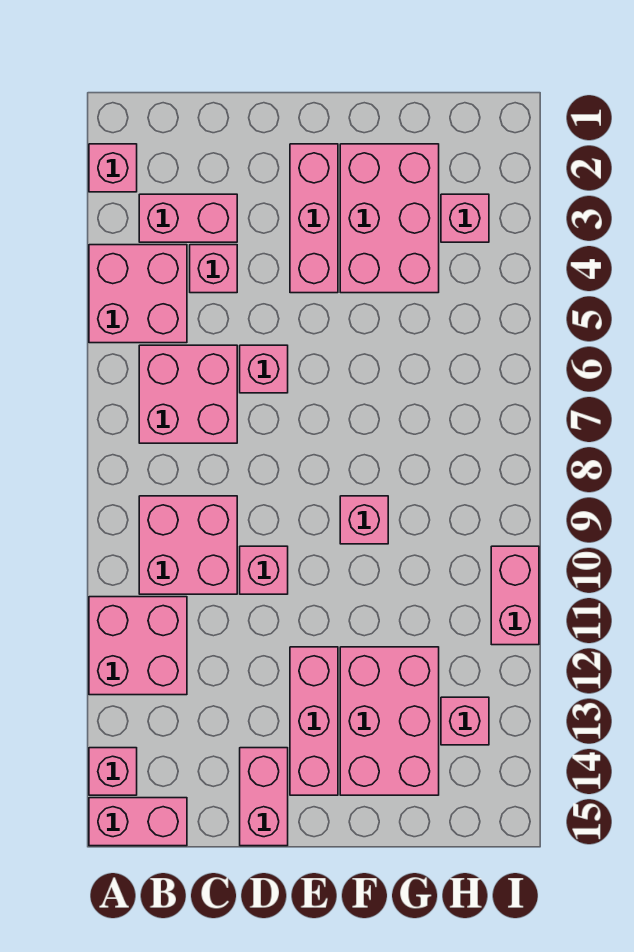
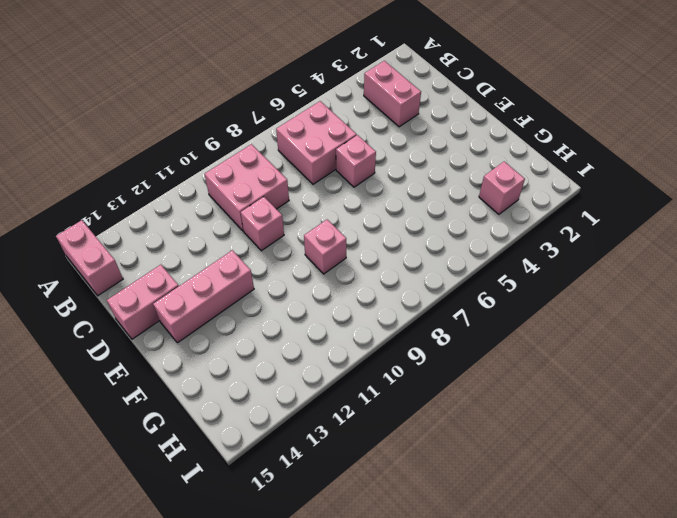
none -> pink 1x1 brick [89,144,137,192]
none -> pink 2x2 brick [89,245,187,343]
none -> pink 2x2 brick [89,597,187,695]

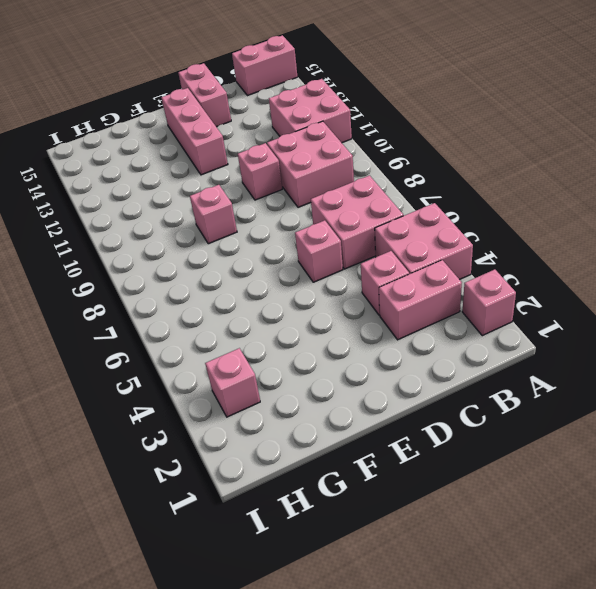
none -> pink 1x1 brick [89,748,137,795]
none -> pink 1x3 brick [290,144,338,293]
none -> pink 2x3 brick [340,144,439,293]

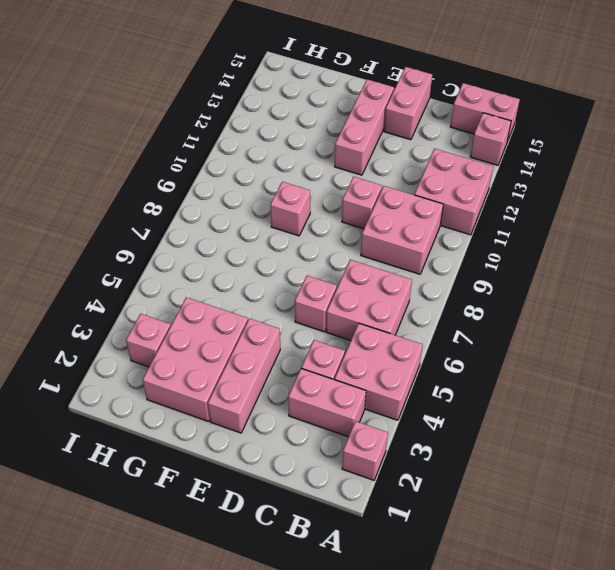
none -> pink 2x3 brick [340,647,439,795]
none -> pink 1x1 brick [441,697,489,745]
none -> pink 1x2 brick [491,546,539,645]

